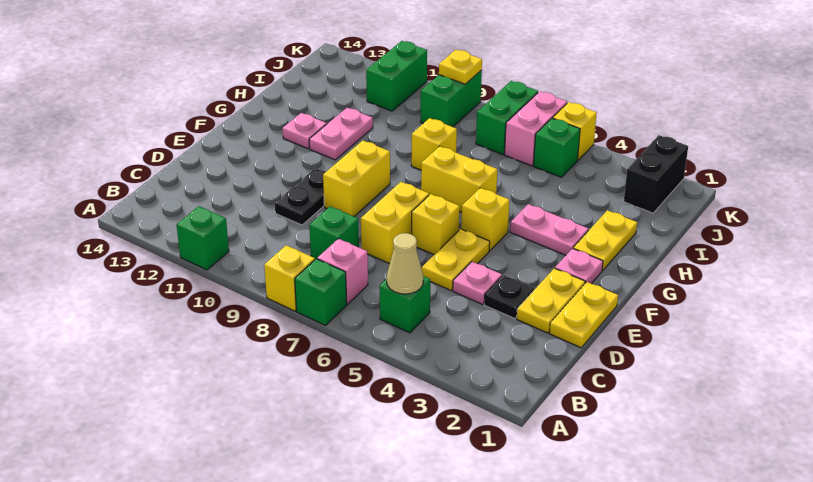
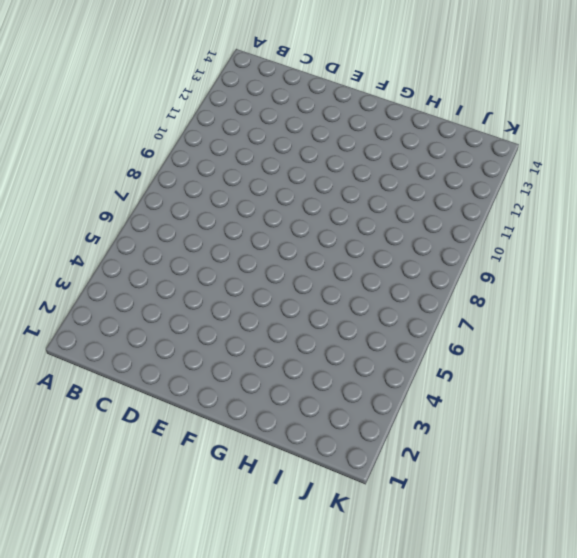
none -> green 1x1 brick [295,259,347,325]
none -> yellow 1x1 brick [264,245,315,311]
none -> green 1x1 brick [177,206,229,270]
none -> green 1x1 brick [380,276,430,333]

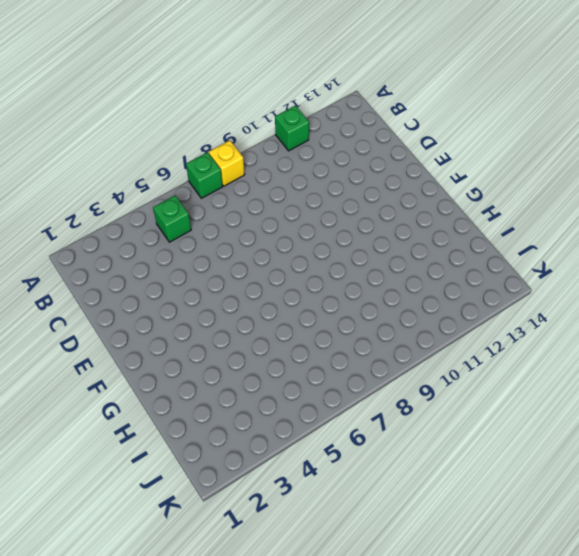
none -> pink 1x1 brick [317,239,368,304]
none -> green 1x1 brick [309,206,359,259]
none -> yellow 1x2 plate [549,282,618,348]
none -> yellow 1x2 plate [517,268,585,333]

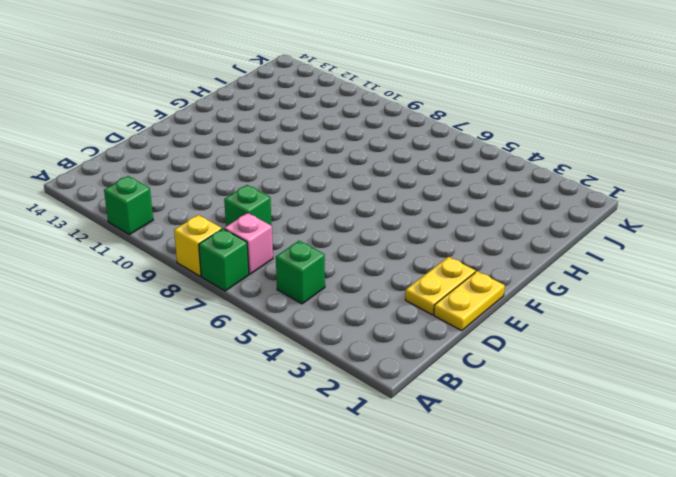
none -> black 1x1 plate [484,275,534,319]
none -> pink 1x1 plate [453,262,502,304]
none -> yellow 1x2 plate [422,229,490,290]
none -> yellow 1x2 brick [361,182,429,264]

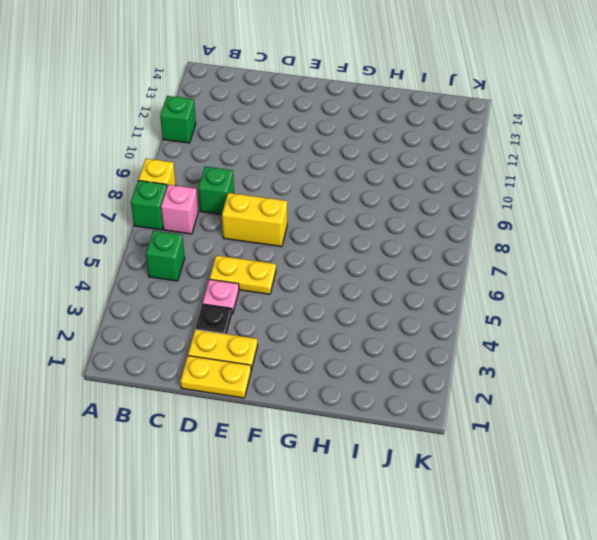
none -> black 1x2 plate [275,168,326,225]
none -> yellow 1x1 brick [412,194,460,254]
none -> yellow 1x2 brick [323,141,390,216]
none -> pink 1x1 plate [555,248,603,284]

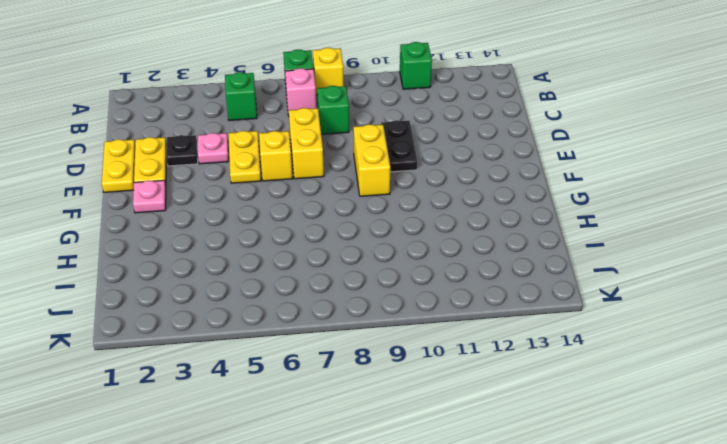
none -> yellow 1x1 brick [461,188,509,251]
none -> yellow 1x2 plate [573,210,637,271]
none -> pink 1x2 plate [510,204,589,255]
none -> yellow 1x2 brick [421,146,497,212]

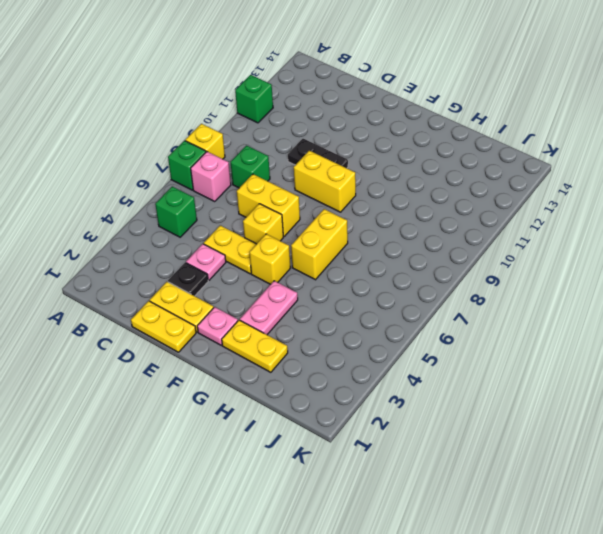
none -> pink 1x2 plate [309,108,373,160]
none -> pink 1x1 plate [282,113,327,149]
none -> yellow 1x1 brick [411,118,457,170]
none -> black 1x2 brick [624,135,688,213]

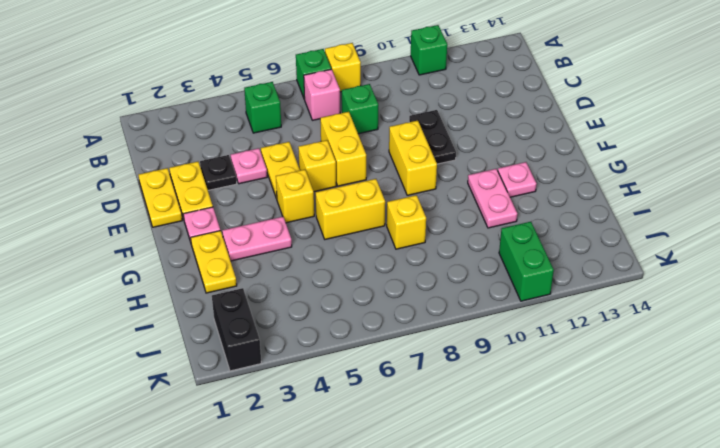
none -> green 1x1 brick [534,118,580,177]
none -> pink 1x2 brick [505,91,567,166]
none -> green 1x2 brick [476,81,538,154]
none -> green 1x2 brick [421,70,482,127]

